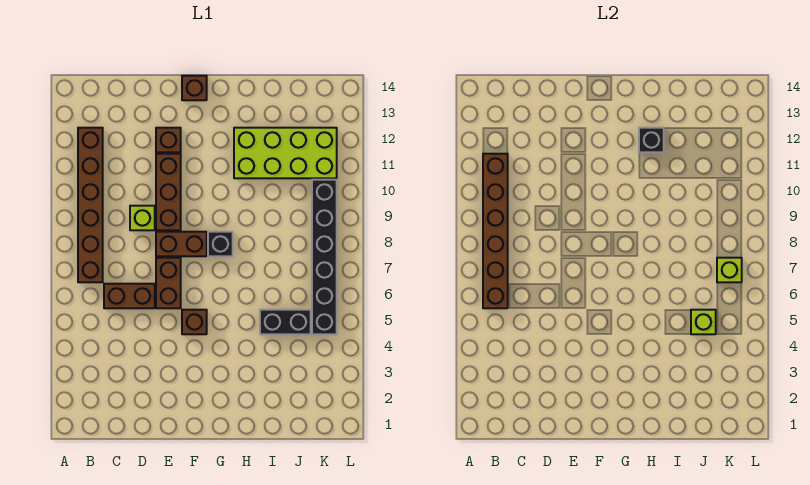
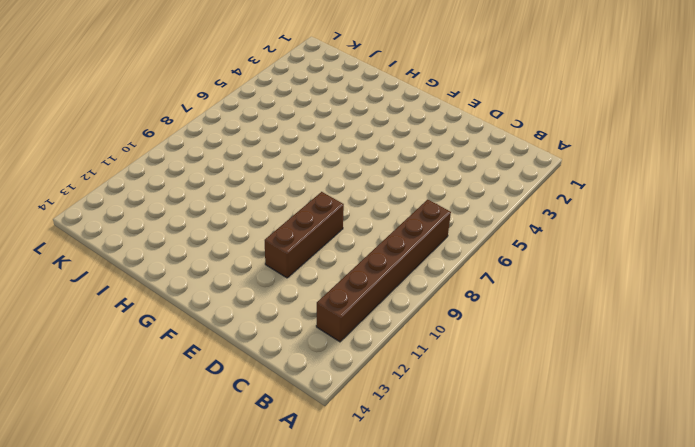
none -> brown 1x2 brick [104,284,155,308]
none -> lime 1x1 brick [130,206,155,230]
none -> brown 1x2 brick [156,258,181,308]

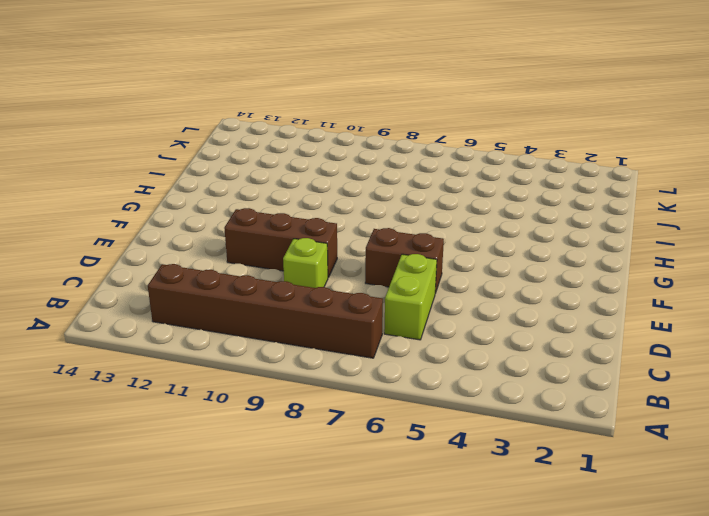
lime 1x2 brick [384,254,437,340] -> brown 1x2 brick [104,284,155,308]
none -> brown 1x2 brick [156,232,207,256]
none -> brown 1x1 brick [156,128,181,152]
none -> brown 1x1 brick [182,310,207,334]

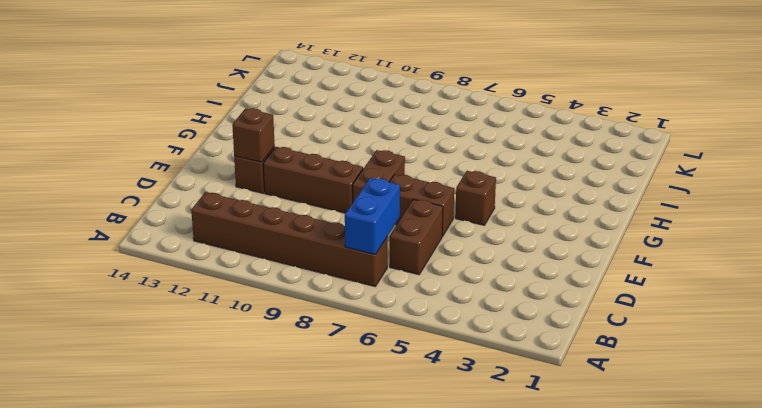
blue 1x2 brick [345,178,400,254] -> brown 1x6 brick [483,154,508,308]
brown 1x1 brick [232,108,275,162] -> brown 1x1 brick moved to [182,76,207,100]
none -> lime 1x1 brick [130,206,155,230]
none -> black 1x1 brick [208,232,233,256]
none -> lime 2x4 brick [234,128,337,178]

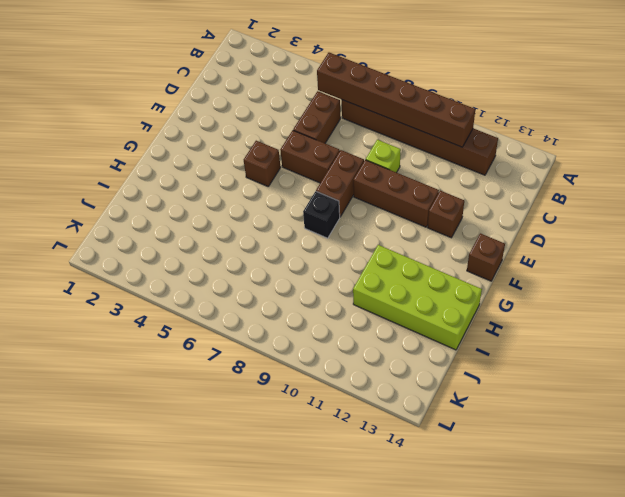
lime 2x4 brick [353,245,482,350] -> lime 2x4 brick turned to [234,128,337,178]
none -> black 1x2 brick [260,310,311,334]
none -> black 1x6 brick [312,180,337,334]
none -> black 1x1 brick [639,128,664,152]

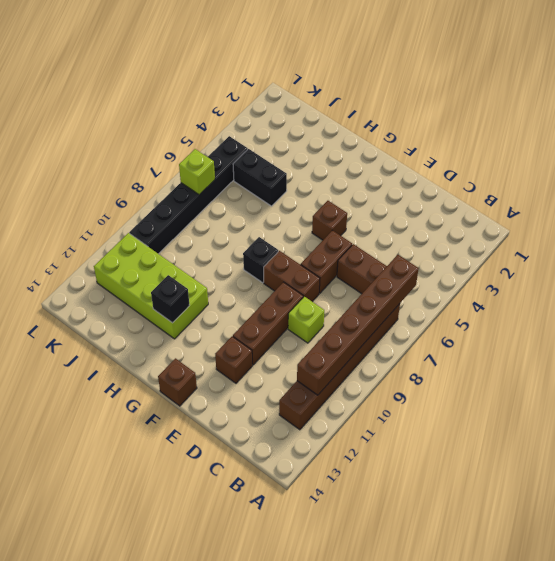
none -> lime 1x1 brick [691,310,716,334]

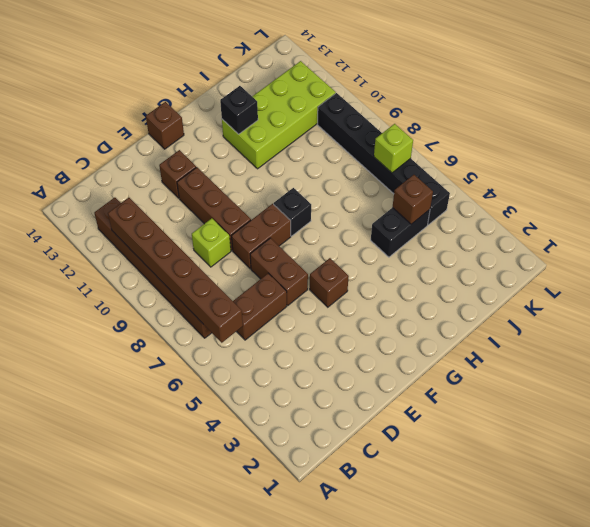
brown 1x1 brick [393,175,433,224] -> lime 1x1 brick [691,310,716,334]

